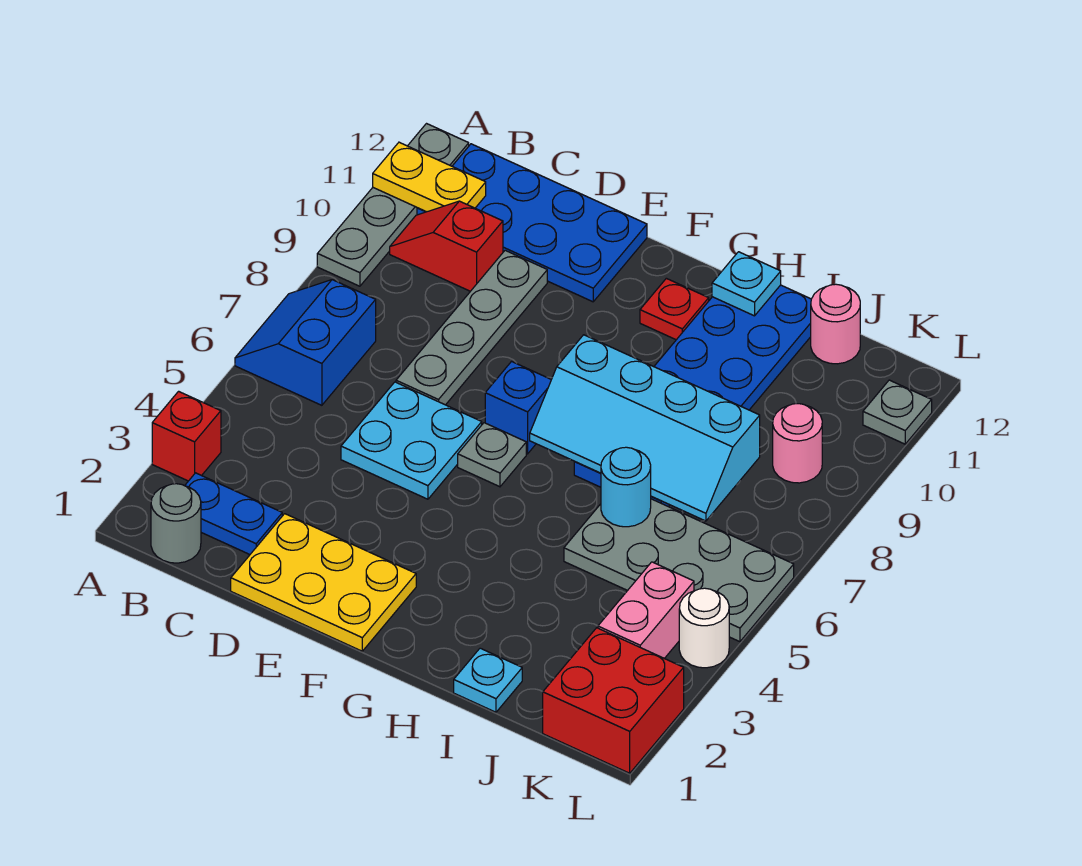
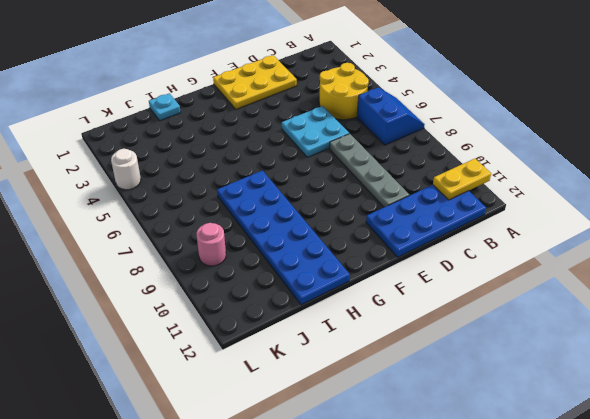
yellow 2x2 round brick [319,63,369,120] -> none
none -> red 1x1 brick [152,391,221,481]
none -> grey 1x4 plate [317,124,469,286]
none -> grey 1x1 round brick [151,484,201,563]

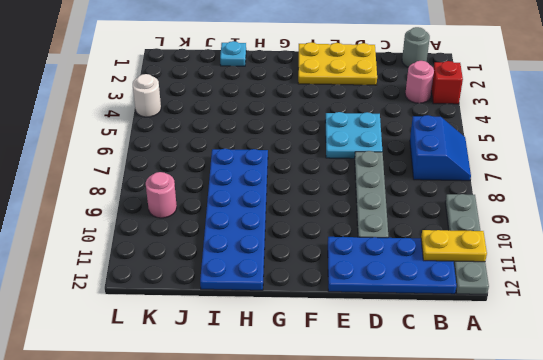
pink 1x1 round brick [405,61,434,103] -> pink 1x1 round brick moved to [811,284,860,364]
none -> blue 1x2 plate [185,473,282,554]
none -> red 1x2 slope [390,201,503,291]
none -> grey 1x1 plate [458,423,526,487]

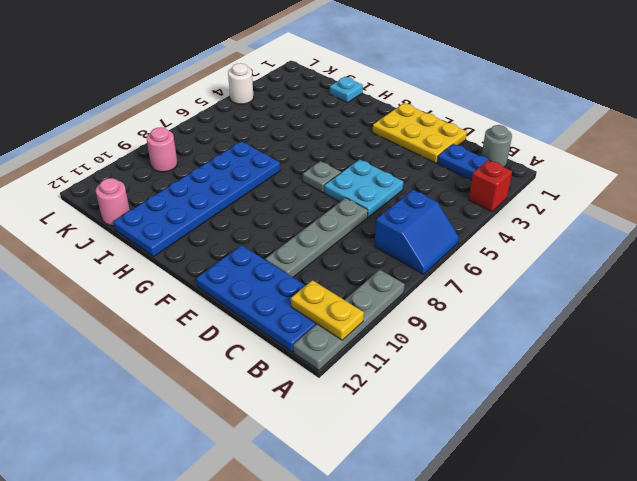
none -> red 1x2 slope [390,201,503,291]
none -> blue 1x1 brick [485,362,551,454]
none -> red 1x1 plate [640,278,709,340]

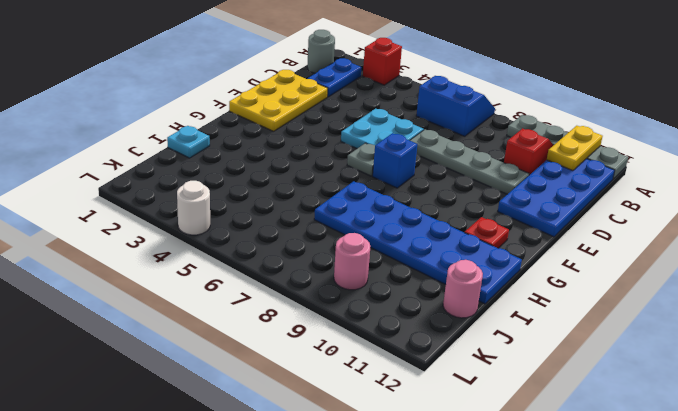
none -> grey 2x4 plate [564,499,794,642]
none -> red 2x2 brick [543,628,684,773]
none -> pink 1x2 brick [598,562,694,658]

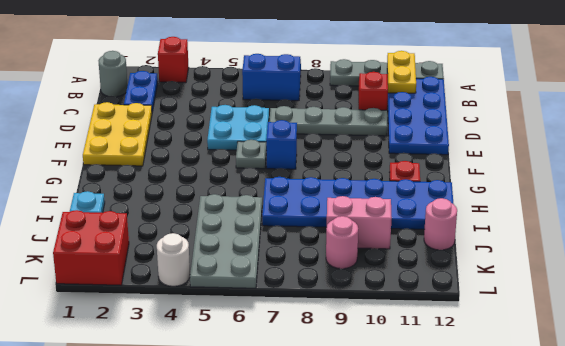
pink 1x2 brick [327,196,392,249] -> pink 1x2 brick moved to [598,562,694,658]
none -> grey 1x1 plate [863,380,932,444]
none -> cyan 2x4 slope [530,335,760,521]
none -> cyan 1x1 plate [712,252,781,316]

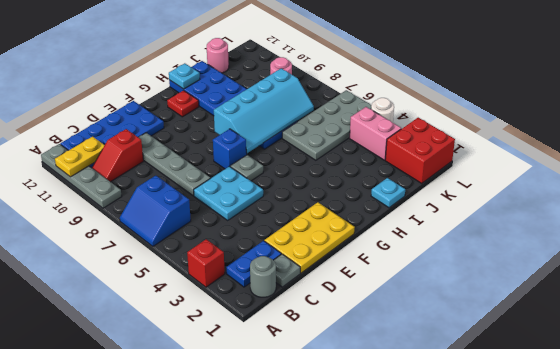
grey 1x1 plate [274,254,300,287] -> grey 1x1 plate moved to [863,380,932,444]
none -> cyan 1x1 round brick [601,447,651,527]

